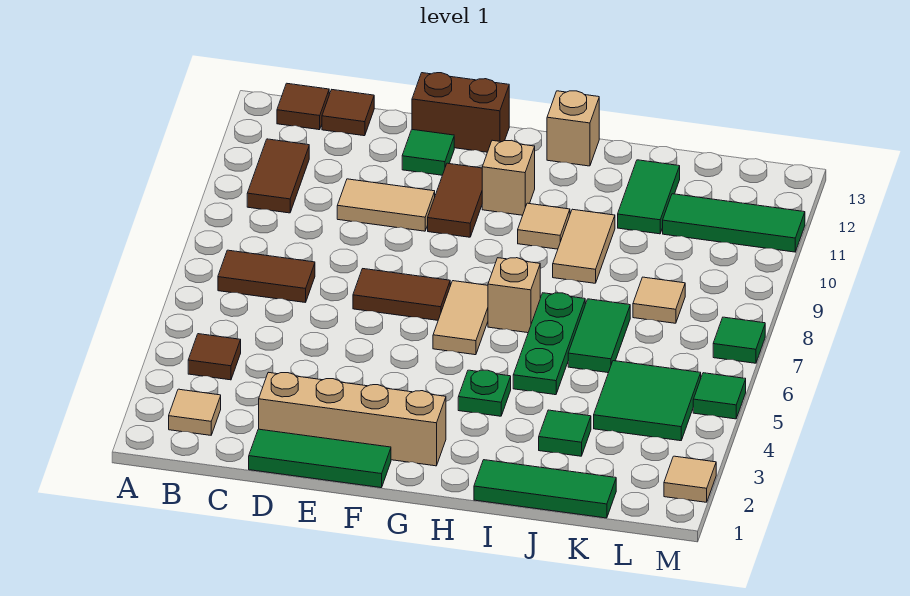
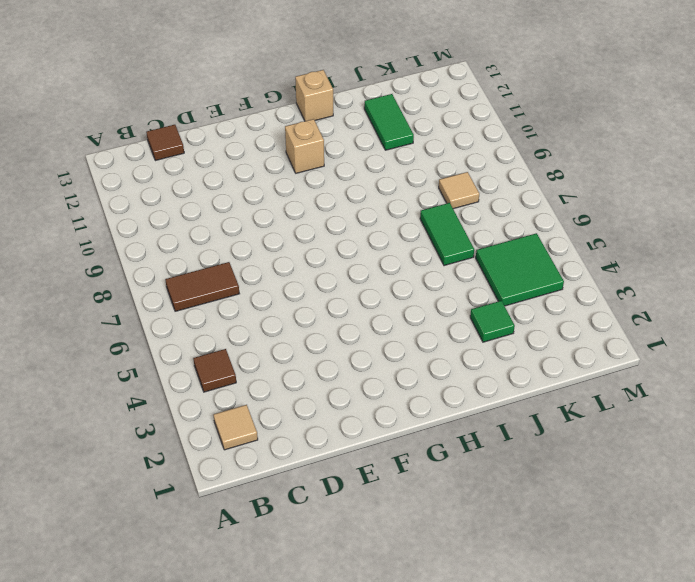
none -> brown 1x2 tile [247,139,309,213]
none -> brown 1x1 tile [277,83,329,130]
none -> green 1x3 tile [249,429,391,488]
none -> tan 1x4 brick [259,372,446,466]

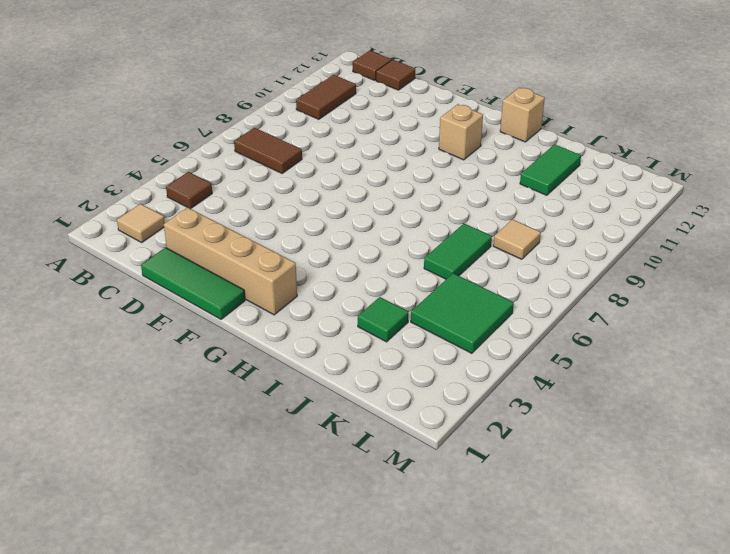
none -> tan 1x2 tile [337,179,435,231]
none -> brown 1x2 tile [353,269,450,320]
none -> green 1x1 tile [402,130,454,175]
none -> brown 1x2 brick [412,73,509,152]

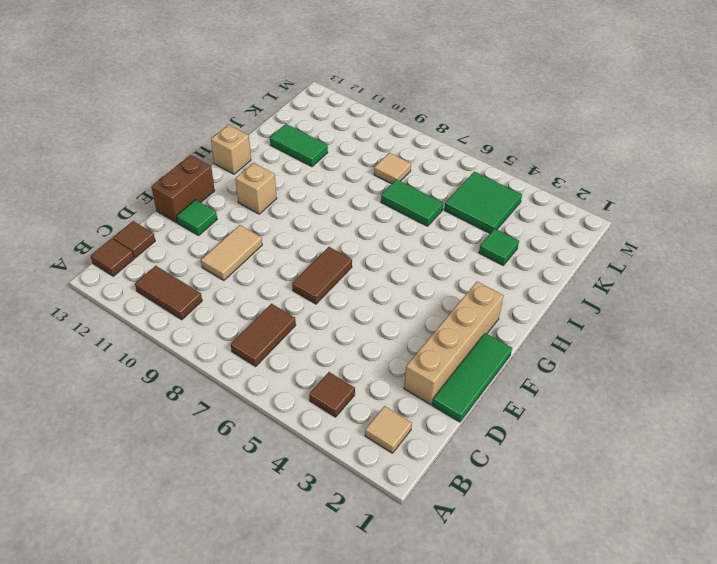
none -> brown 1x2 tile [428,163,482,237]
none -> tan 1x2 tile [433,281,488,355]
none -> green 1x1 plate [458,370,511,416]
none -> tan 1x1 brick [488,258,540,333]

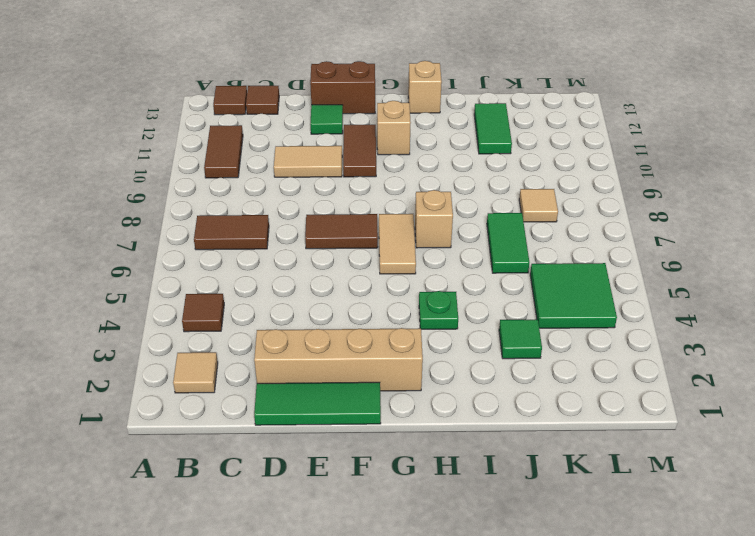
none -> tan 1x1 tile [518,203,570,249]
none -> green 1x3 tile [474,460,616,518]
none -> green 1x3 plate [513,293,585,395]
none -> tan 1x2 tile [553,209,615,283]

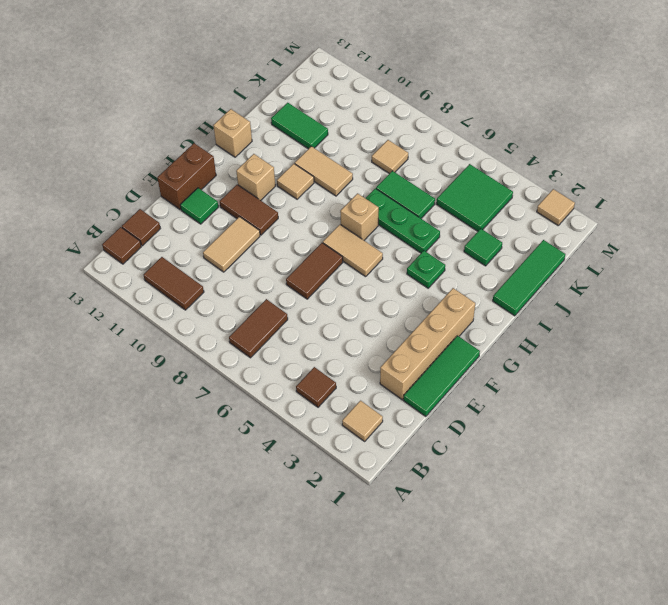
none -> green 1x3 tile [663,194,805,252]
none -> green 1x1 tile [693,373,746,419]
none -> green 1x1 tile [713,317,765,363]

